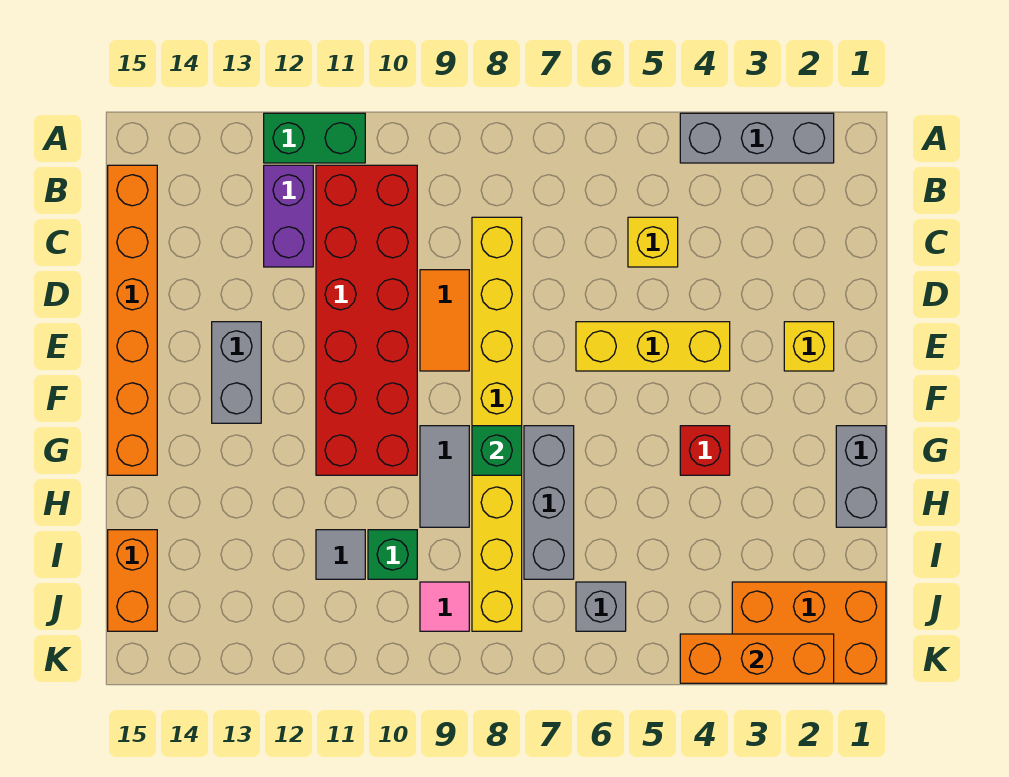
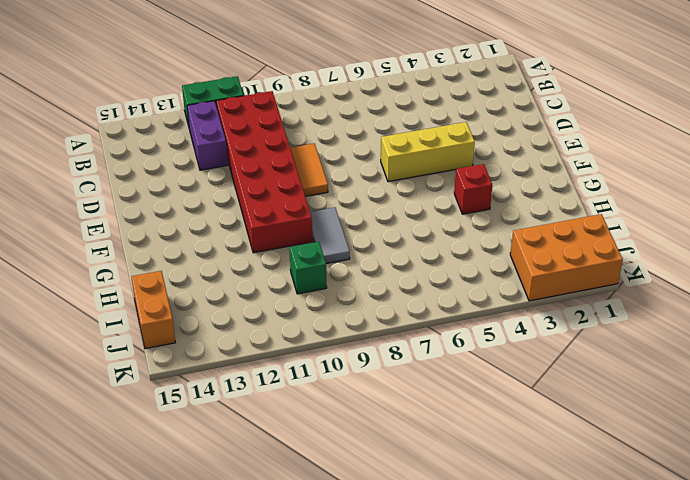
none -> grey 1x3 brick [680,113,834,163]
none -> orange 1x6 brick [108,165,157,475]
none -> yellow 1x1 brick [628,217,678,267]

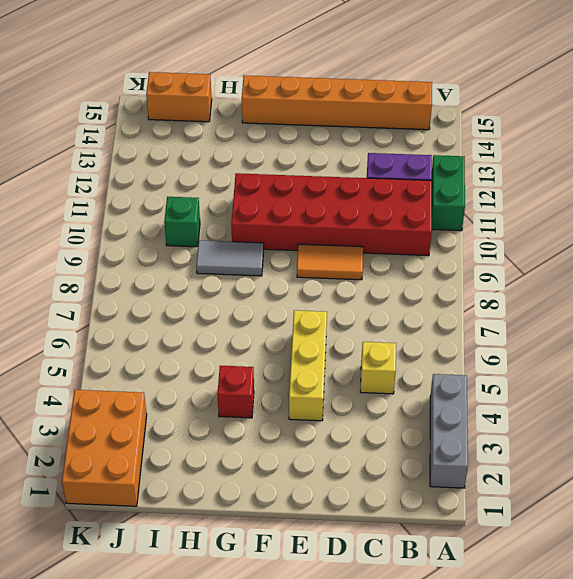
none -> yellow 1x8 brick [472,217,522,631]
none -> yellow 1x1 brick [784,322,834,371]
none -> grey 1x2 brick [212,322,261,423]

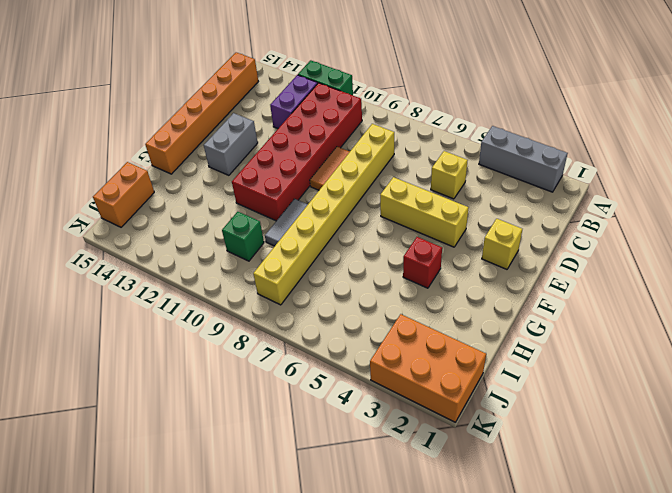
none -> grey 1x2 brick [836,426,886,527]
none -> grey 1x3 brick [524,426,574,579]
none -> grey 1x1 tile [316,530,365,579]

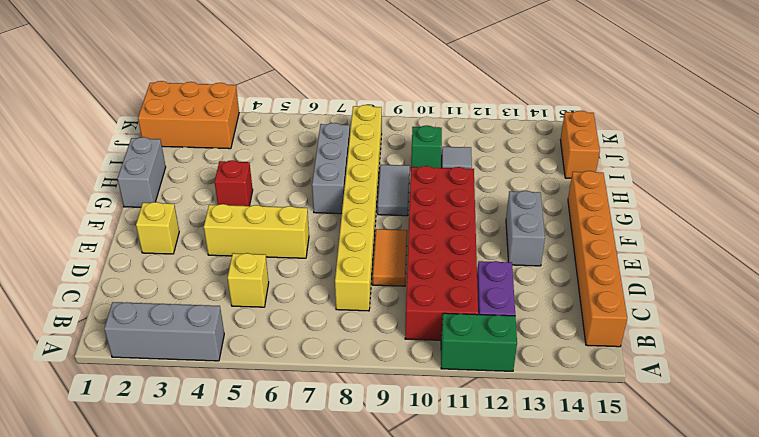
none -> grey 1x1 brick [576,582,626,631]
none -> pink 1x1 tile [420,582,469,631]
none -> green 1x1 brick [472,426,522,475]

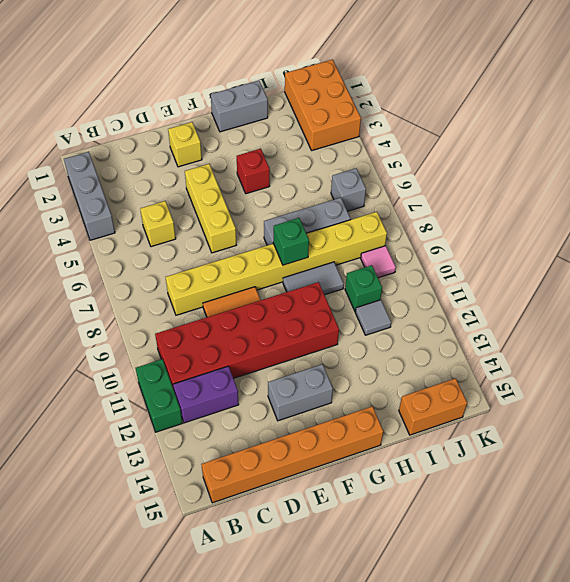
none -> orange 1x3 brick [680,634,834,683]

